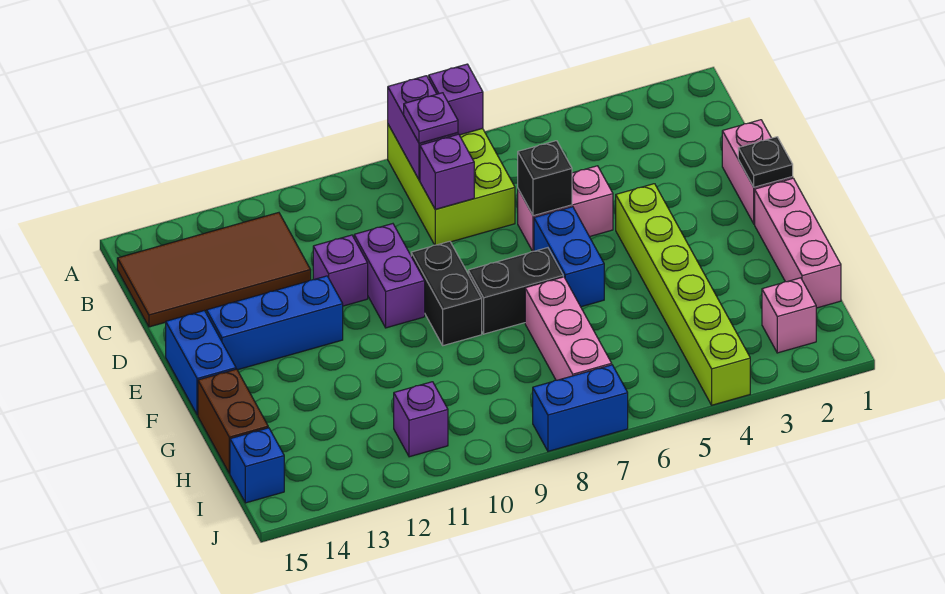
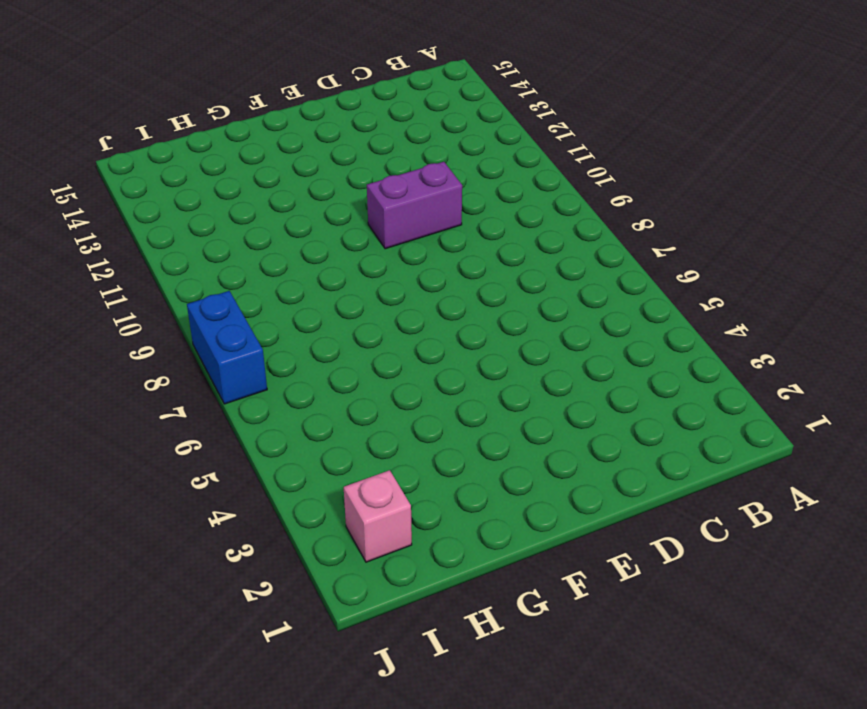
none -> lime 2x3 brick [388,125,515,245]
none -> brown 2x4 tile [117,213,311,327]
none -> pink 1x2 brick [722,120,793,224]

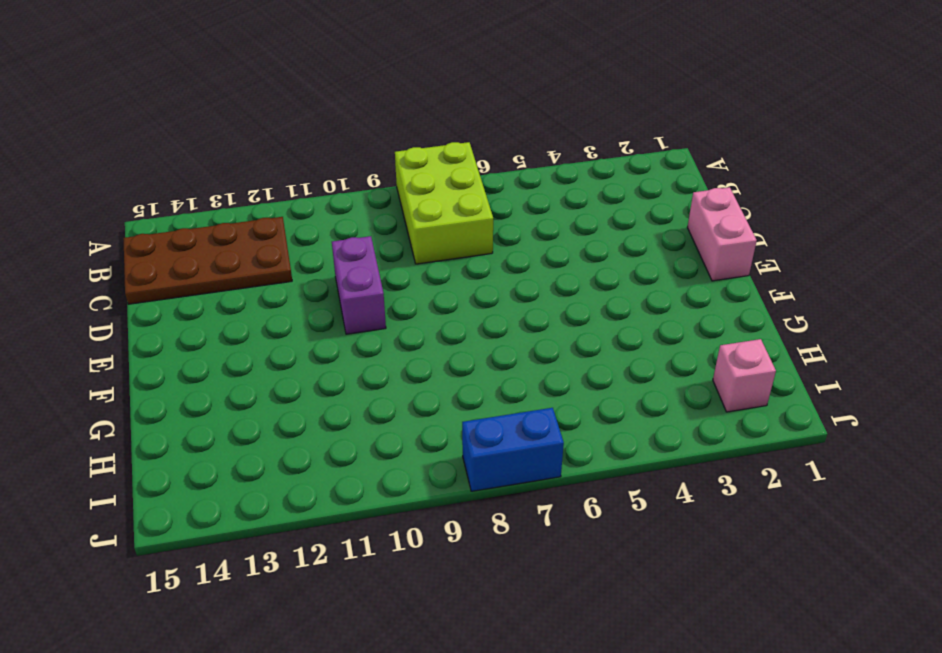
brown 2x4 plate [123,217,292,304] -> brown 2x4 tile [117,213,311,327]
none -> pink 1x2 brick [518,166,613,251]
none -> purple 1x1 brick [313,235,368,306]
none -> lime 1x6 brick [616,184,750,405]

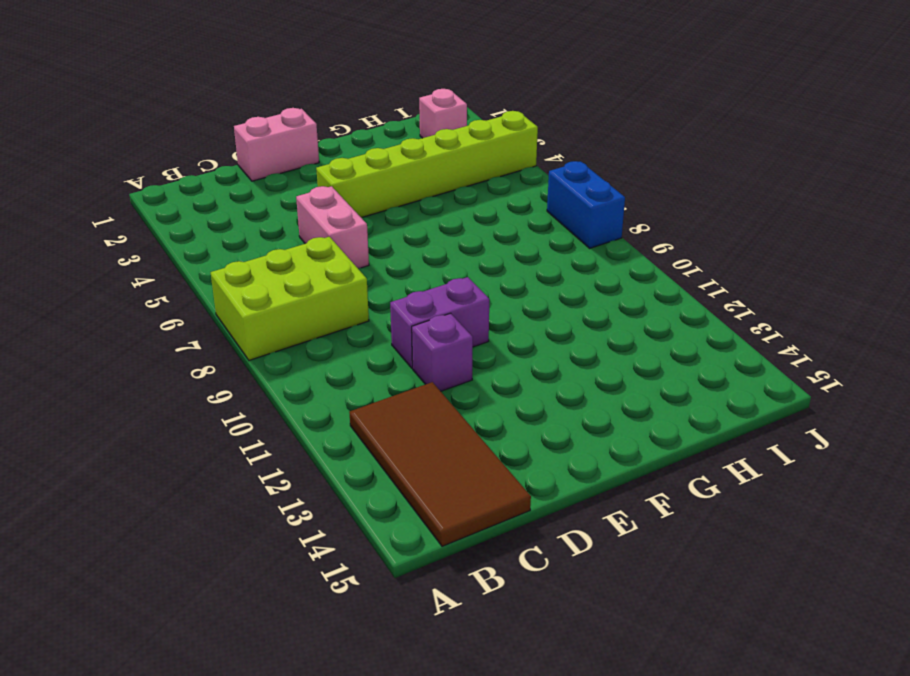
none -> blue 1x2 brick [534,207,604,307]
none -> black 1x2 brick [411,241,482,346]
none -> blue 1x3 brick [207,276,343,370]

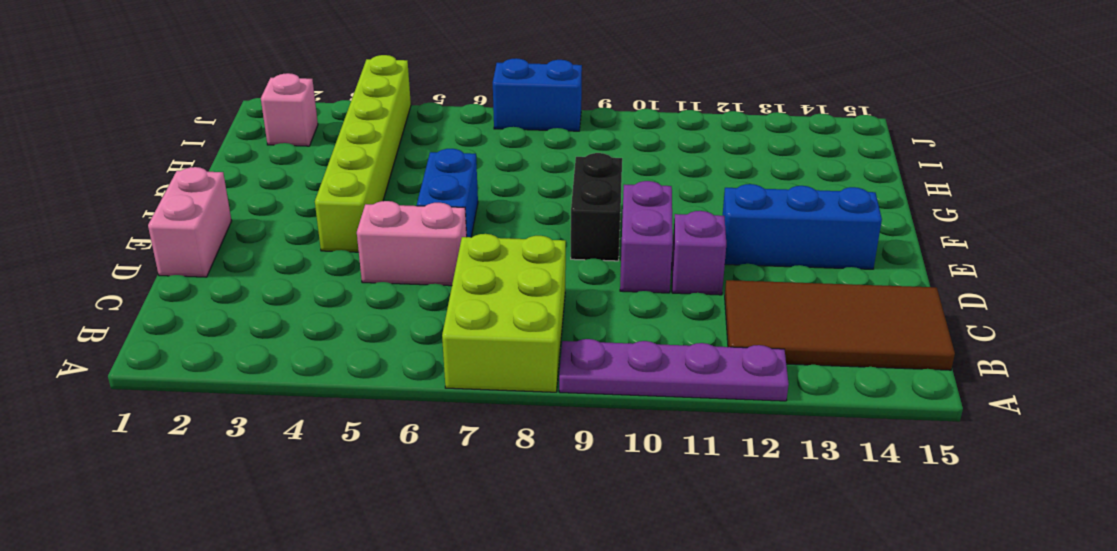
purple 1x4 plate [559,339,789,401] -> none
none -> blue 1x2 brick [166,311,236,415]
none -> pink 1x3 brick [755,178,841,308]
none -> black 1x2 brick [468,248,563,334]

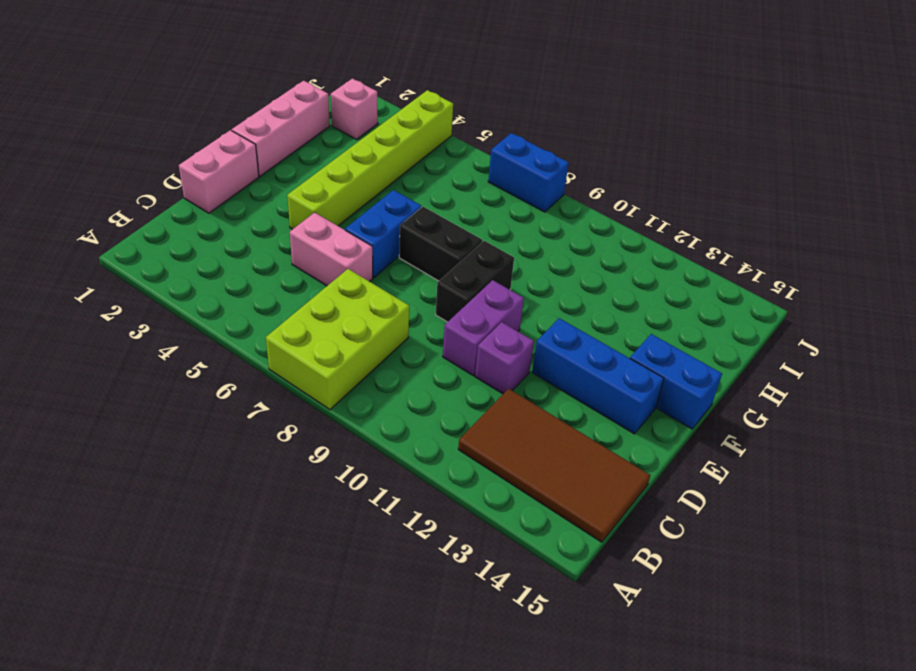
blue 1x2 brick [630,334,722,429] -> blue 1x2 brick turned to [166,311,236,415]
none -> pink 1x3 brick [525,277,612,380]
none -> brown 1x2 brick [198,369,268,474]
none -> purple 1x1 brick [394,382,448,457]

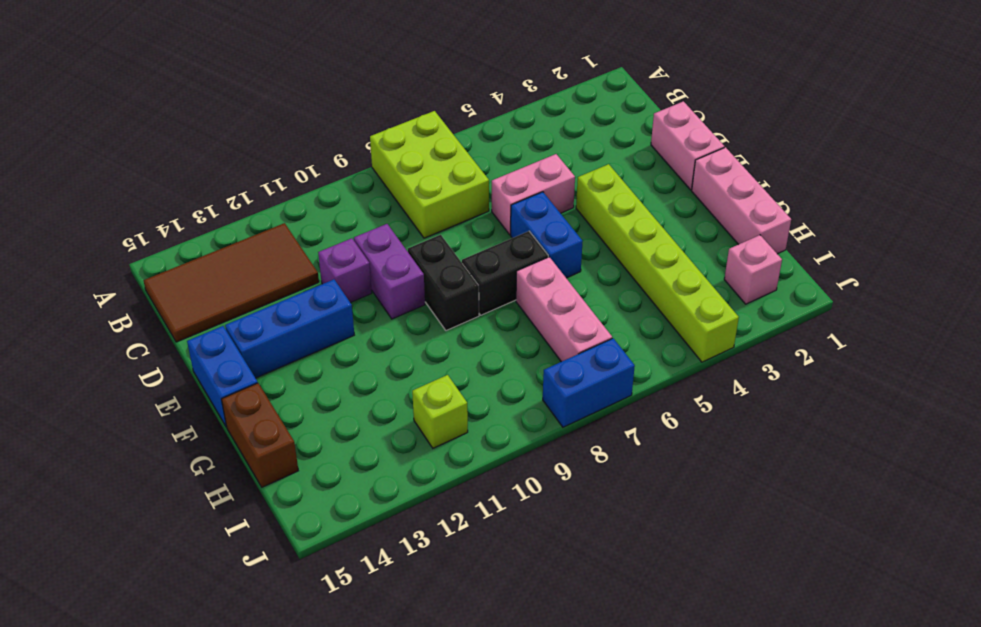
lime 1x1 brick [412,375,468,448] -> purple 1x1 brick [394,382,448,457]
none -> blue 1x1 brick [230,428,284,503]
none -> purple 1x1 brick [429,64,483,135]
none -> purple 1x2 brick [388,76,458,180]

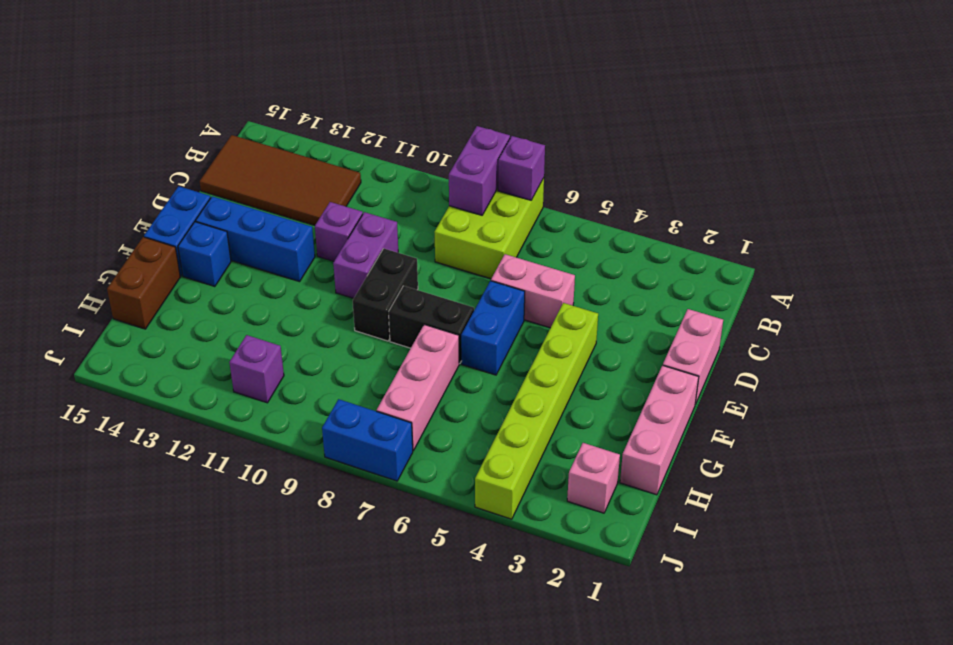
blue 1x1 brick [178,222,231,287] -> blue 1x1 brick moved to [230,428,284,503]
none -> purple 1x1 brick [420,134,474,209]
none -> black 1x1 brick [518,141,572,216]
none -> black 1x1 plate [738,137,793,187]

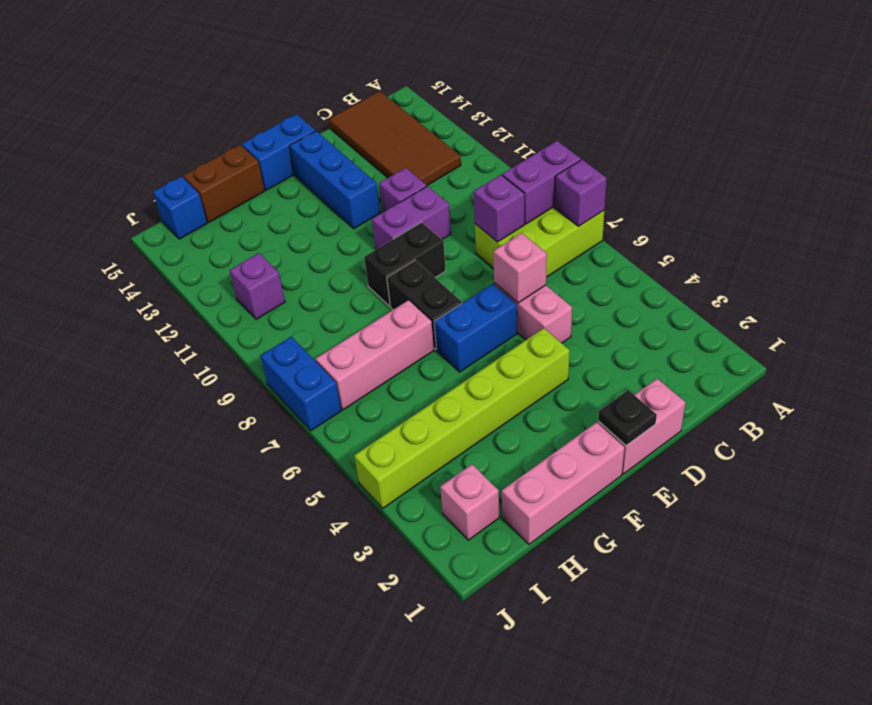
pink 1x1 brick [493,233,547,303] -> black 1x1 brick [518,141,572,216]
none -> purple 1x1 plate [404,93,458,143]

